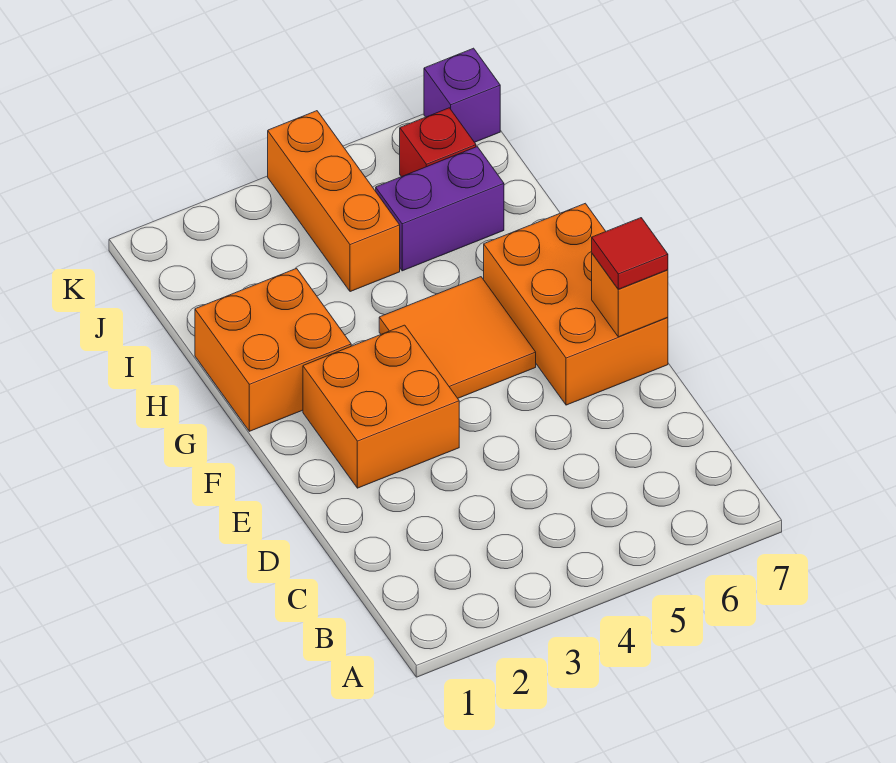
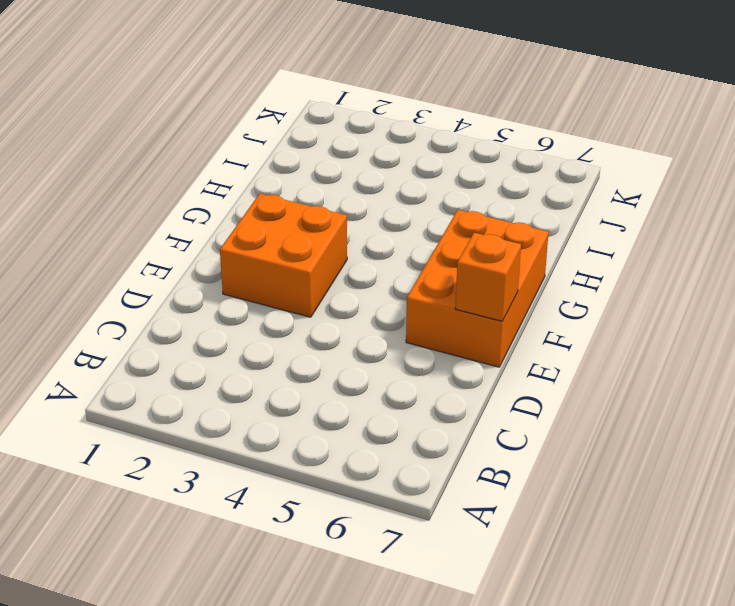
none -> orange 2x2 tile [379,277,536,398]
none -> orange 2x2 brick [195,269,351,431]

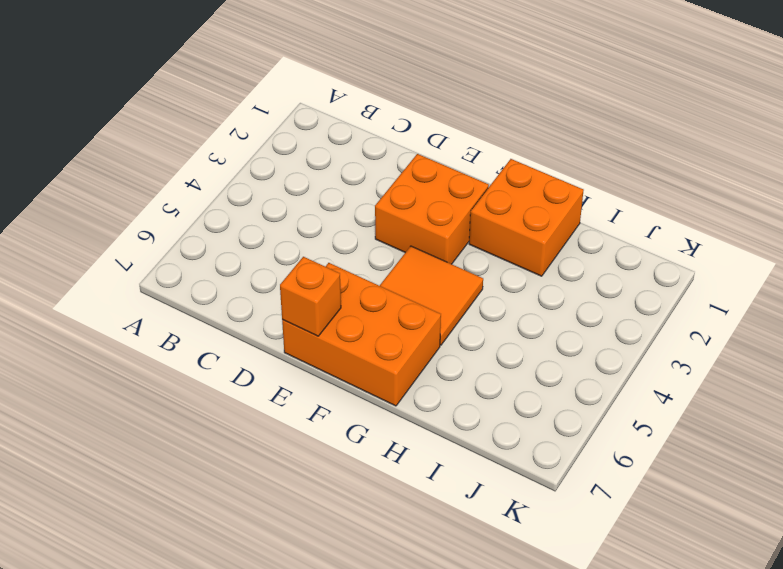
none -> orange 1x3 brick [268,111,400,292]
none -> purple 1x2 brick [376,147,504,271]

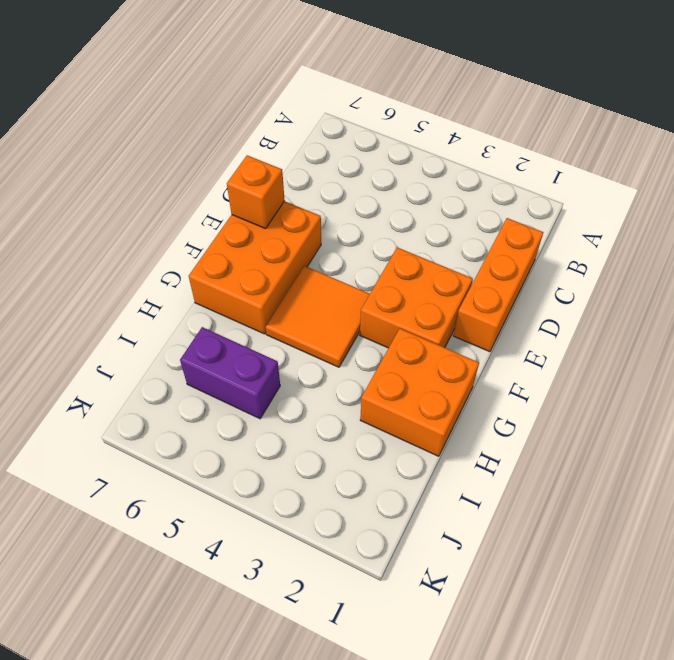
orange 1x3 brick [453,218,543,352] -> orange 1x3 brick moved to [268,111,400,292]
none -> red 1x1 brick [400,108,476,177]
none -> purple 1x1 brick [424,48,500,142]

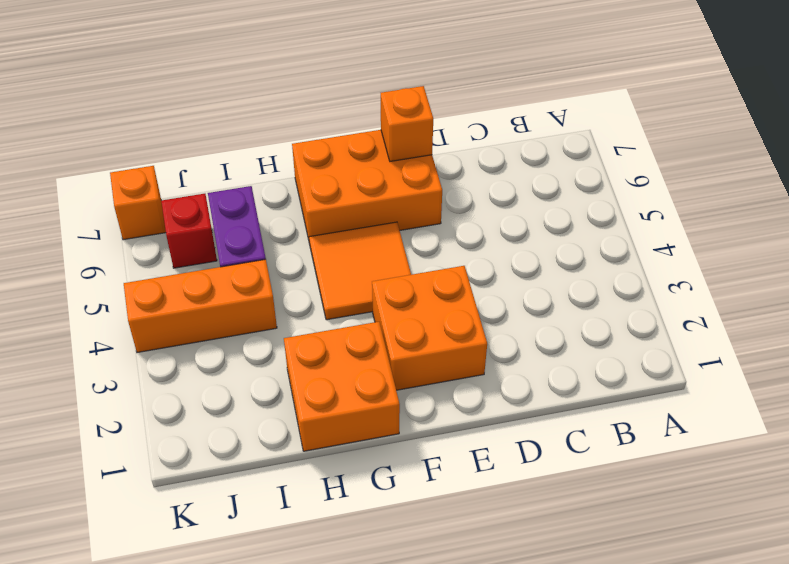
orange 1x1 brick [110,166,166,240] -> purple 1x1 brick [424,48,500,142]
none -> red 1x1 tile [592,218,668,289]

